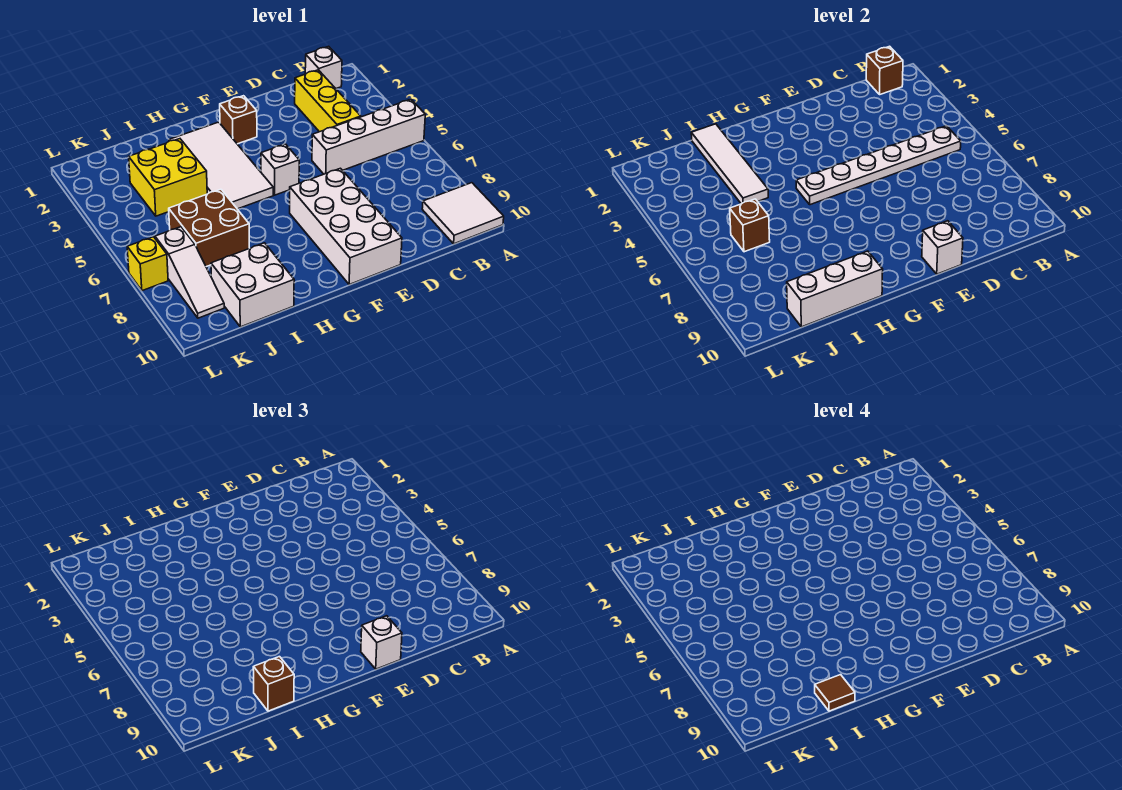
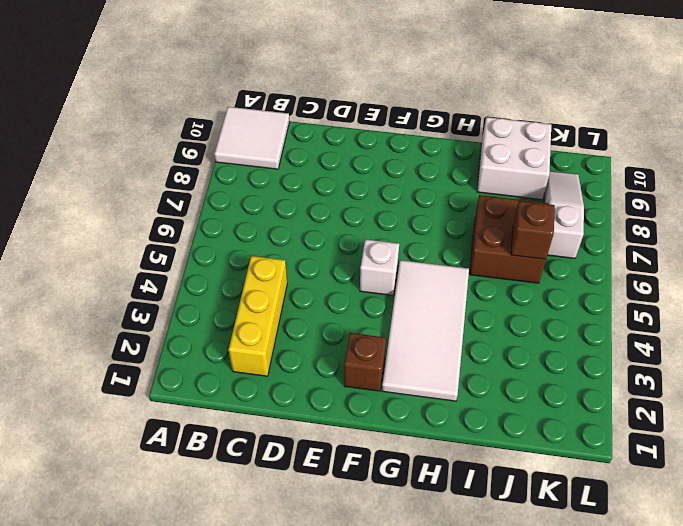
none -> white 1x4 brick [312,99,425,174]
none -> white 1x1 brick [305,46,342,88]
none -> white 2x4 brick [290,168,402,284]

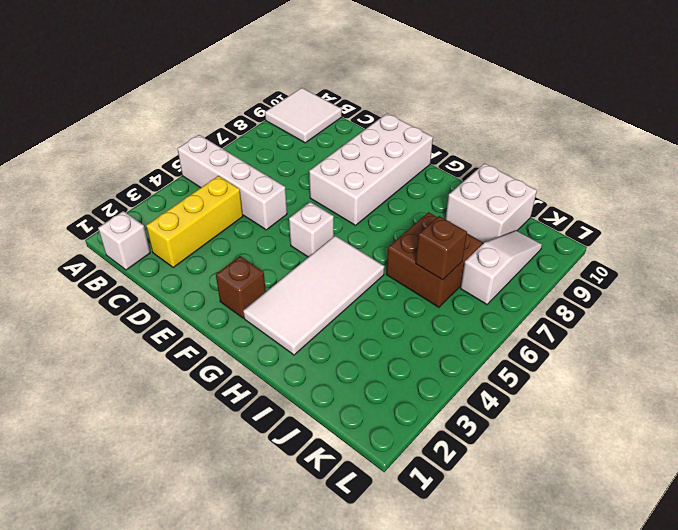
none -> yellow 2x2 brick [129,139,207,216]
none -> yellow 1x1 brick [127,237,168,291]
none -> brown 1x1 brick [866,46,903,95]

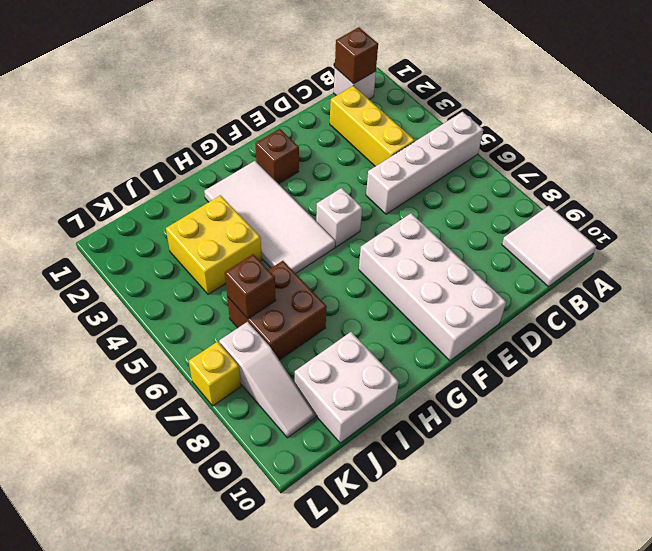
none -> white 1x6 plate [796,126,961,205]
none -> white 1x1 brick [922,221,963,274]
none -> white 1x3 brick [787,251,883,327]

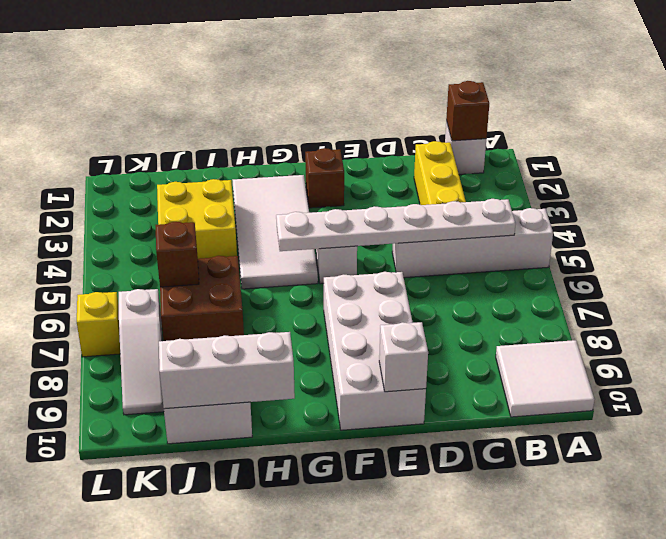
none -> white 1x4 tile [691,124,768,204]
none -> white 1x1 brick [361,616,402,669]
none -> brown 1x1 brick [253,657,294,711]

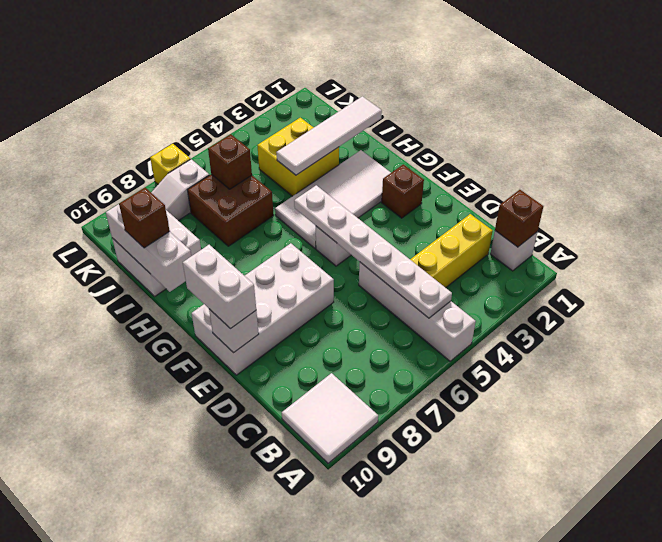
white 1x2 brick [183,245,256,329] -> white 1x1 brick [361,616,402,669]
none -> brown 1x1 tile [815,675,855,711]

